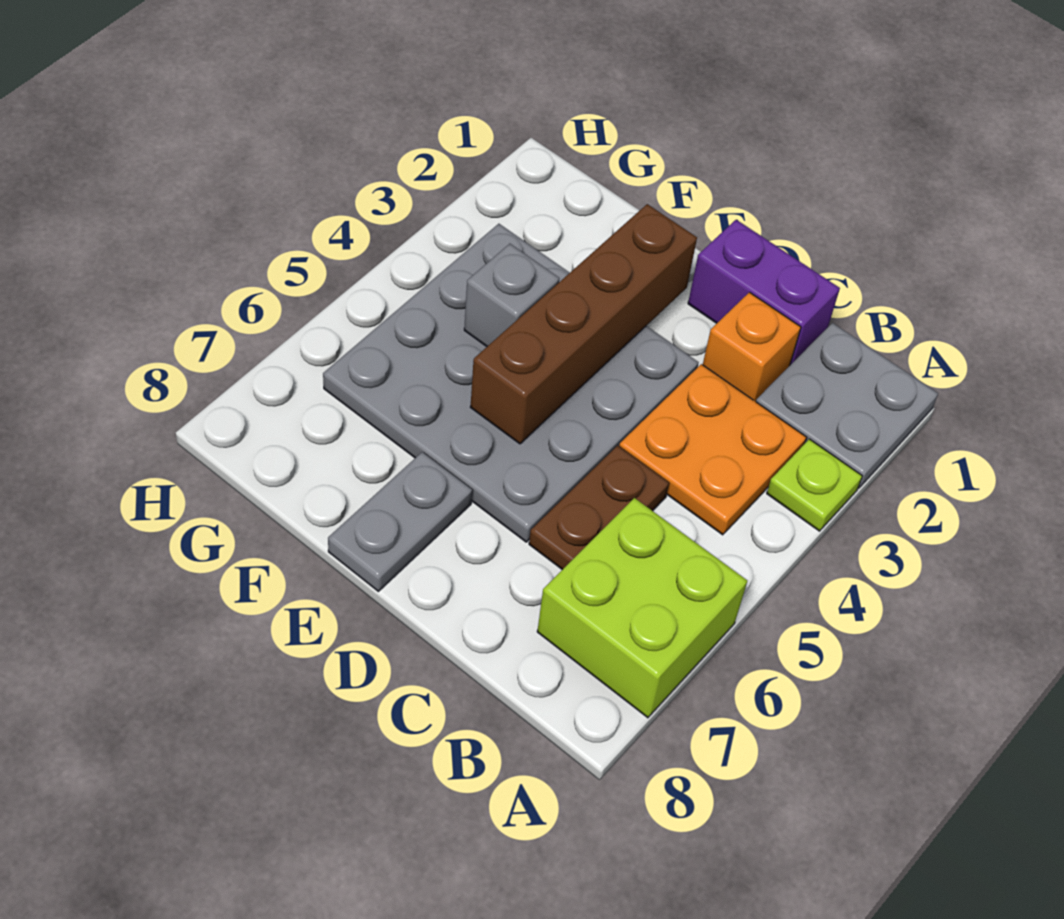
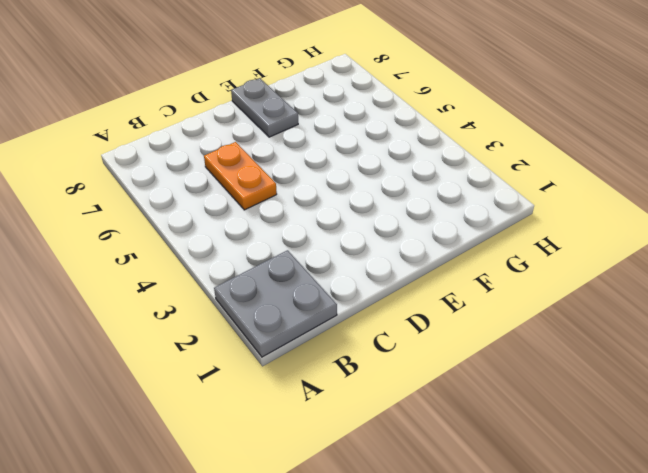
orange 1x2 plate [204,142,277,210] -> brown 1x2 plate [529,445,669,570]
none -> lime 1x1 plate [767,439,862,531]
none -> lime 2x2 brick [537,498,747,718]

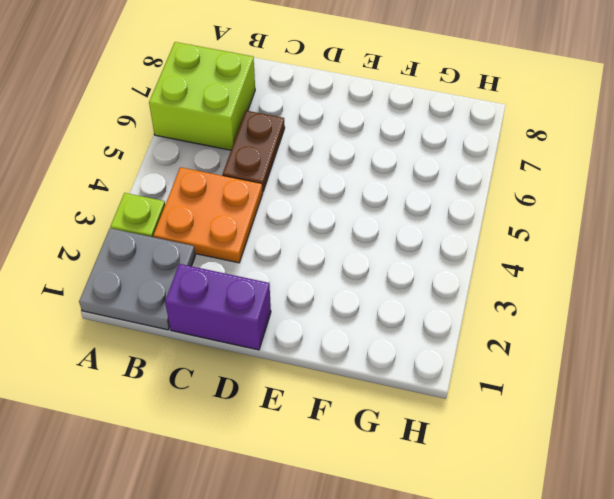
none -> orange 1x1 brick [703,292,801,402]
none -> grey 4x4 plate [323,224,699,542]

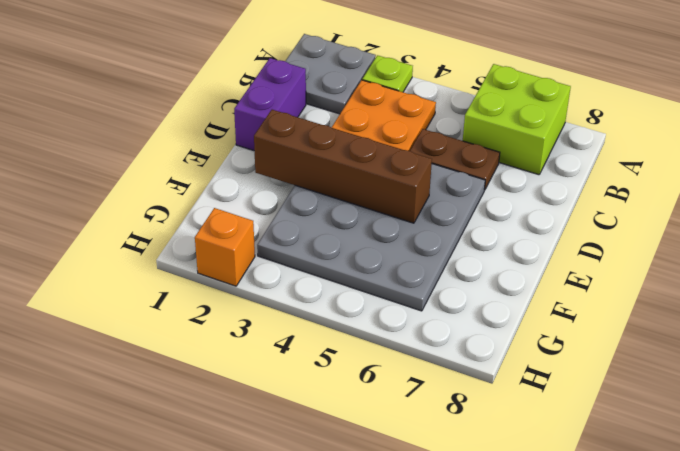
orange 1x1 brick [195,208,255,286] -> orange 1x1 brick moved to [703,292,801,402]
none -> grey 1x2 plate [328,452,472,591]
none -> grey 1x1 brick [464,244,559,347]

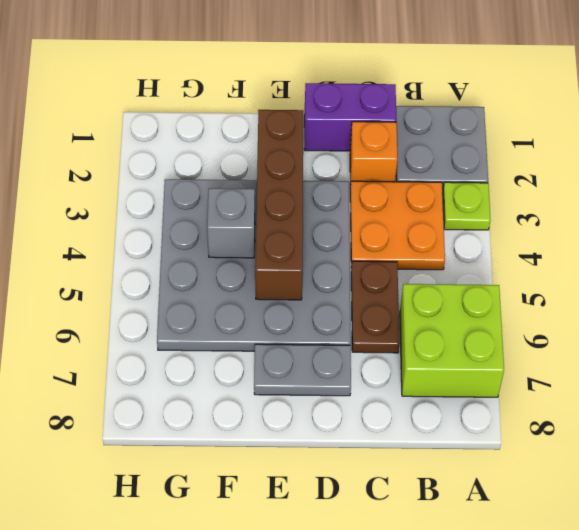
grey 1x2 plate [254,344,351,396] -> grey 1x2 plate turned to [328,452,472,591]

